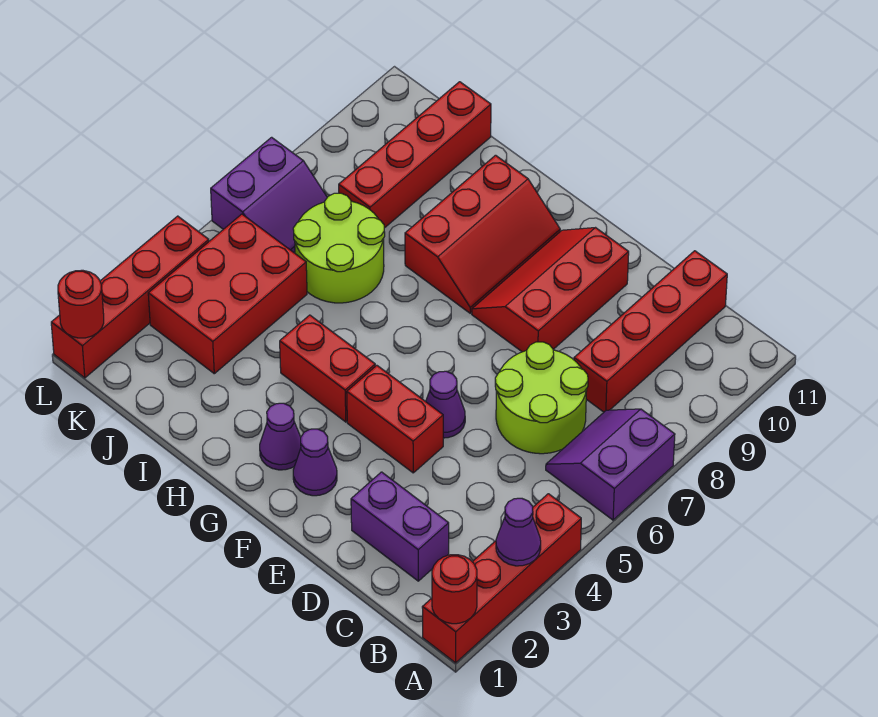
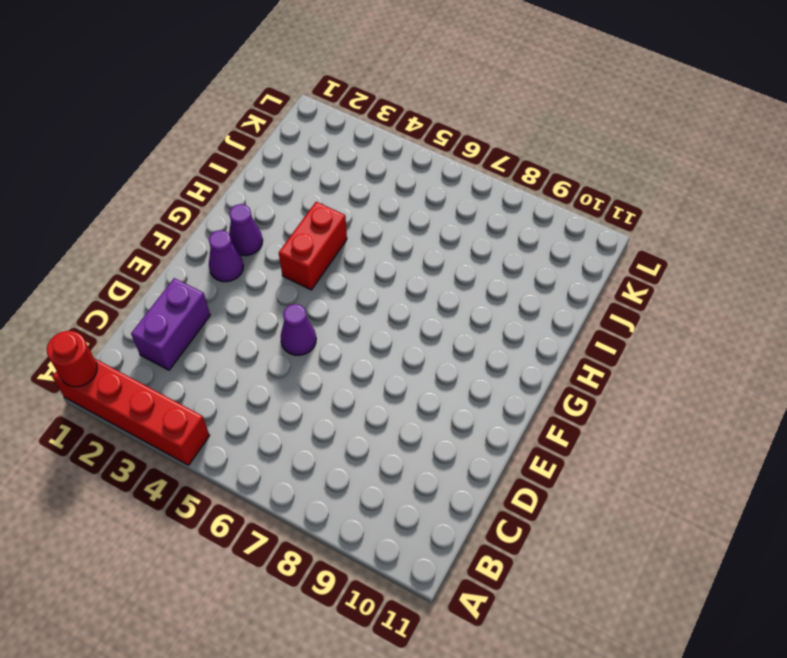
none -> purple 2x2 slope [546,409,675,520]
none -> lime 2x2 round brick [495,342,588,454]
none -> red 1x4 brick [574,251,727,412]

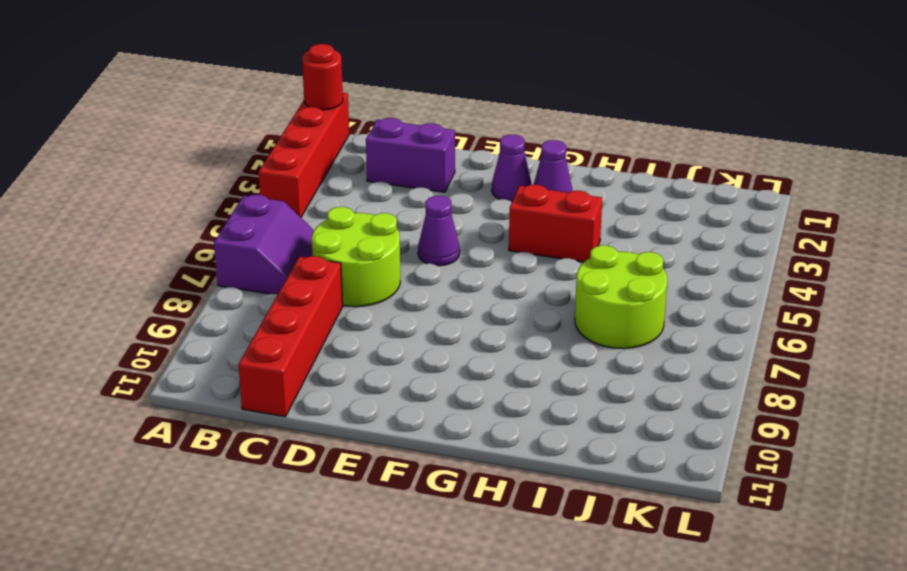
none -> red 1x2 brick [347,365,443,473]
none -> red 2x3 slope [472,228,629,352]
none -> red 2x3 slope [405,155,560,313]

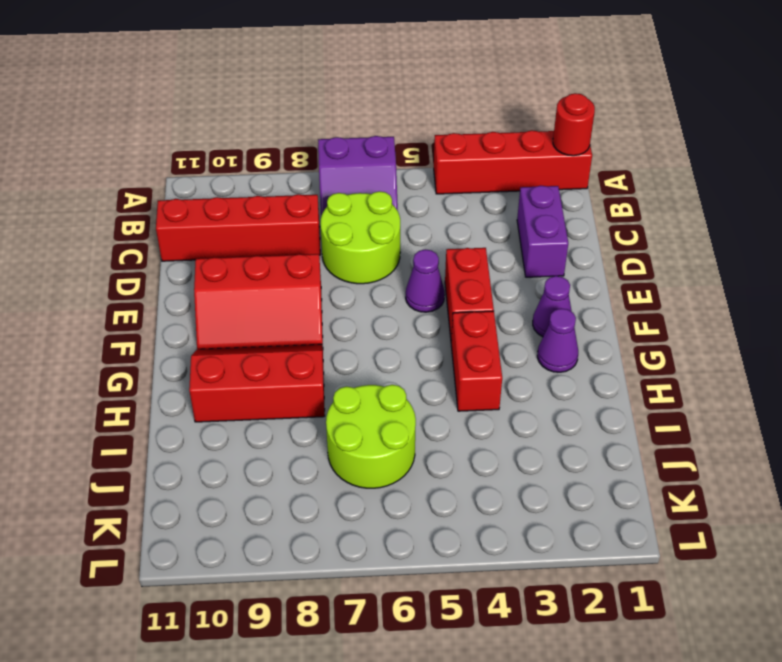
none -> red 2x3 brick [148,214,307,374]
none -> red 1x4 brick [339,82,491,228]
none -> purple 2x2 slope [211,137,327,253]

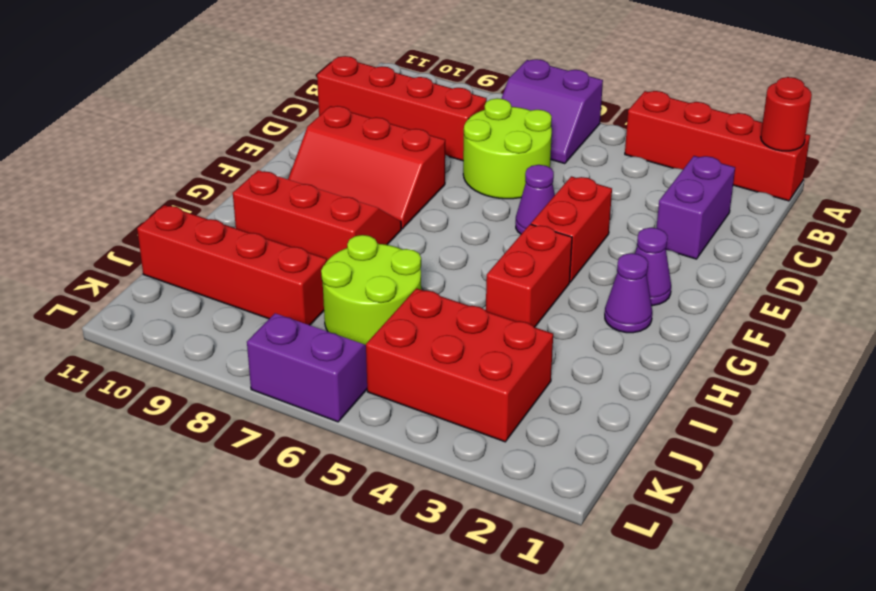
none -> red 1x4 brick [51,216,209,378]
none -> purple 1x1 cone [496,498,541,566]
none -> red 1x1 round brick [58,270,104,338]

